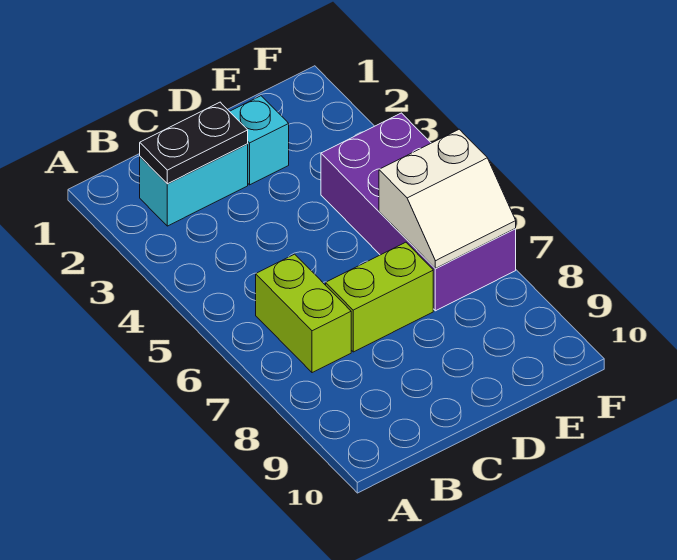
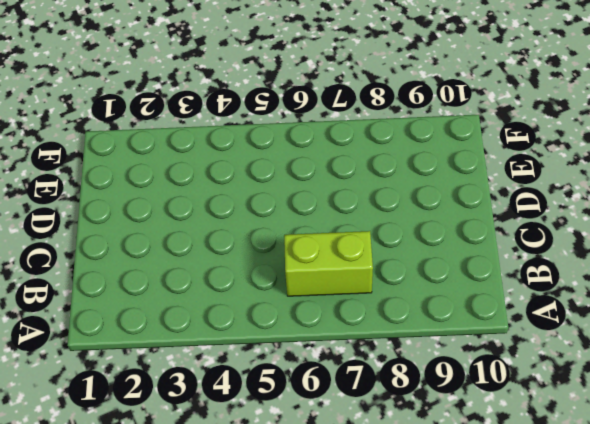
none -> cyan 1x2 brick [140,144,248,226]
none -> lime 1x2 brick [326,242,433,352]

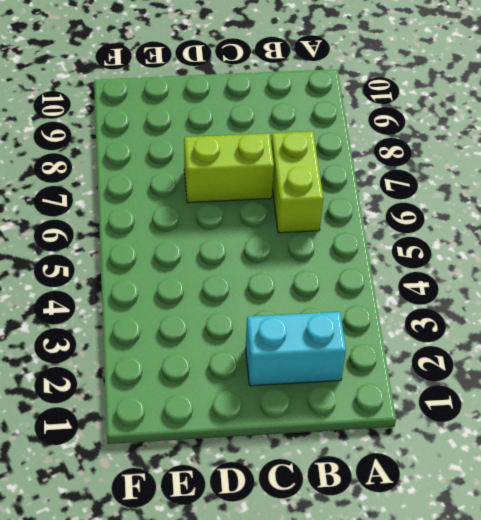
none -> cyan 1x1 brick [229,96,289,185]
none -> purple 2x4 brick [321,113,516,311]

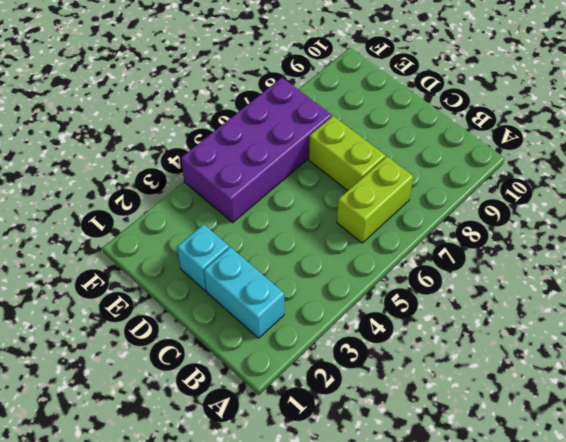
none -> black 1x2 plate [140,102,248,184]
none -> white 2x2 slope [379,129,516,268]

